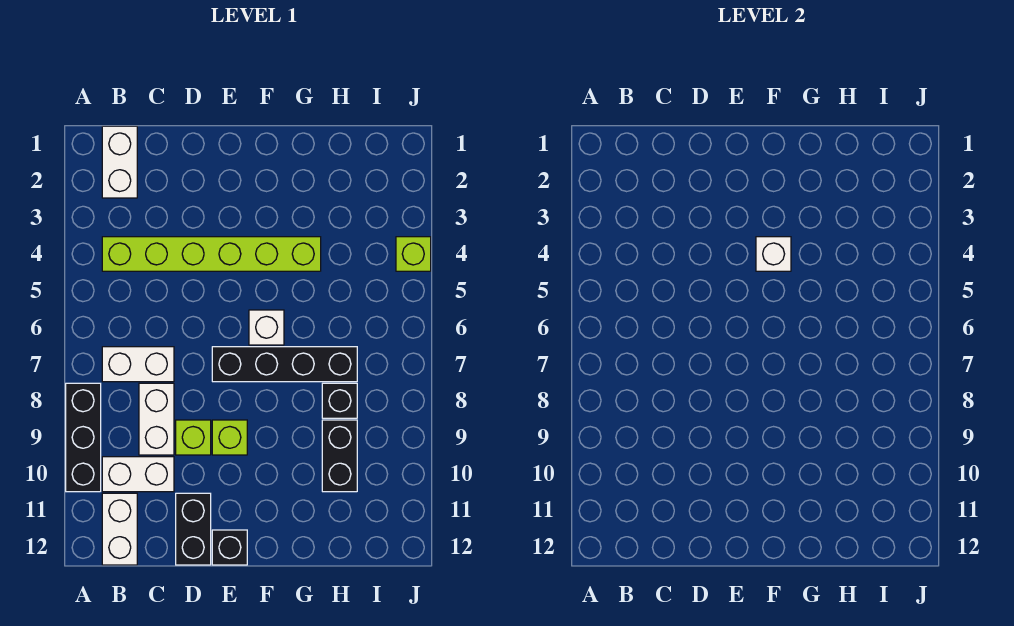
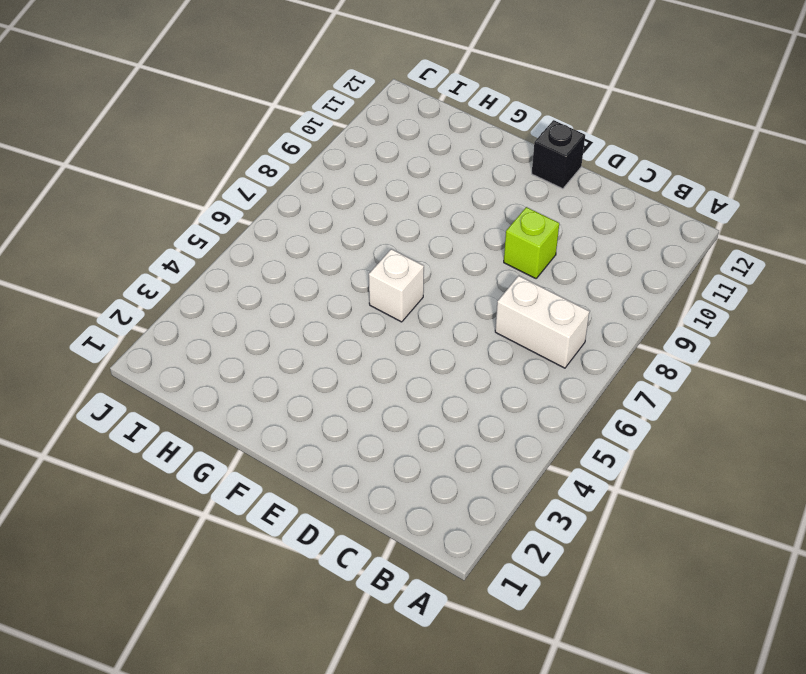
none -> black 1x3 brick [66,383,101,492]
none -> white 1x2 brick [102,126,137,198]
none -> lime 1x6 brick [102,237,321,271]

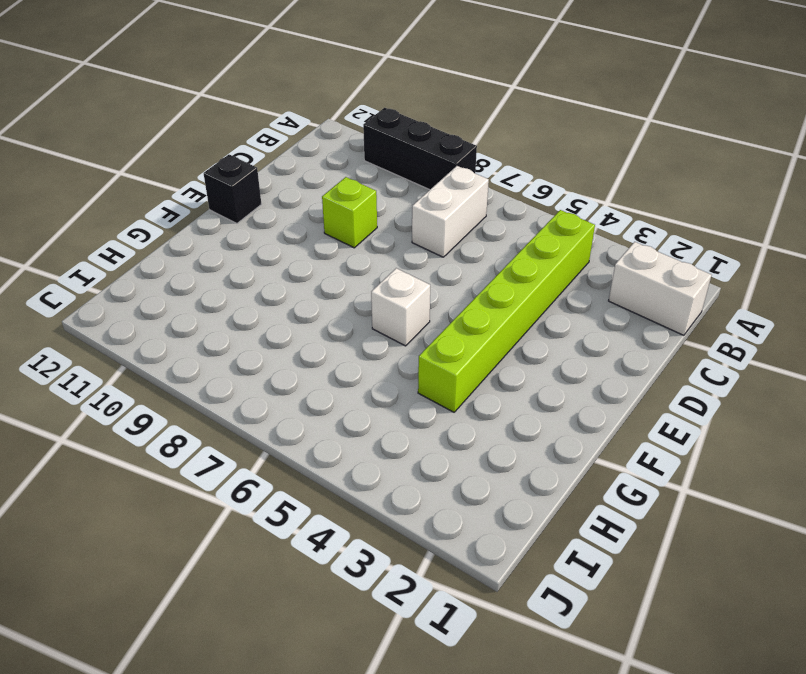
none -> white 1x2 brick [102,457,174,492]
none -> white 1x2 brick [102,493,137,565]
none -> white 1x2 brick [139,383,174,455]

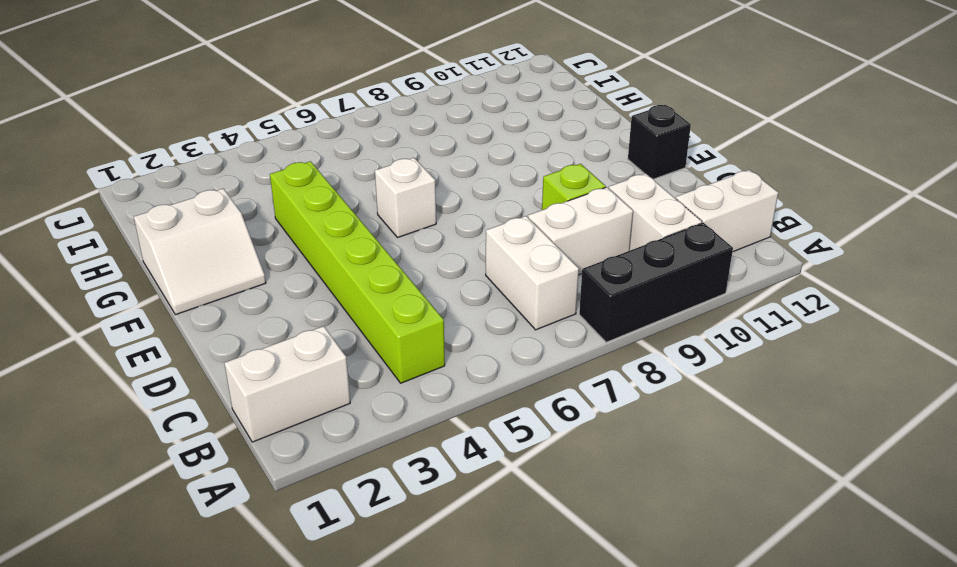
white 2x2 slope [134,189,266,315] -> none
none -> black 1x2 brick [176,493,211,565]
none -> black 1x4 brick [212,347,357,382]
none -> lime 1x1 brick [212,420,247,455]

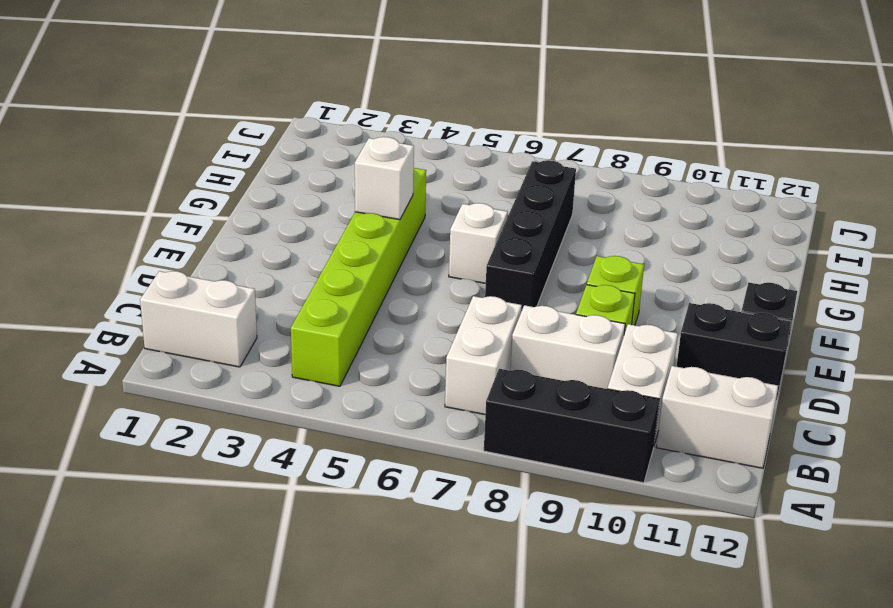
none -> black 1x1 brick [322,383,357,418]
none -> black 1x2 brick [322,420,357,492]
none -> lime 1x1 brick [396,237,431,271]

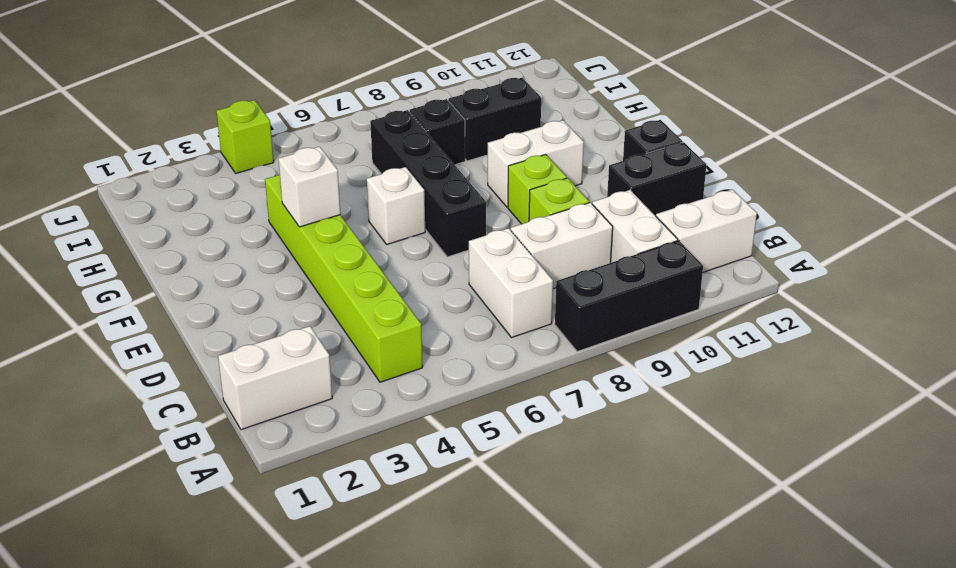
white 1x2 brick [488,120,584,207] -> none

